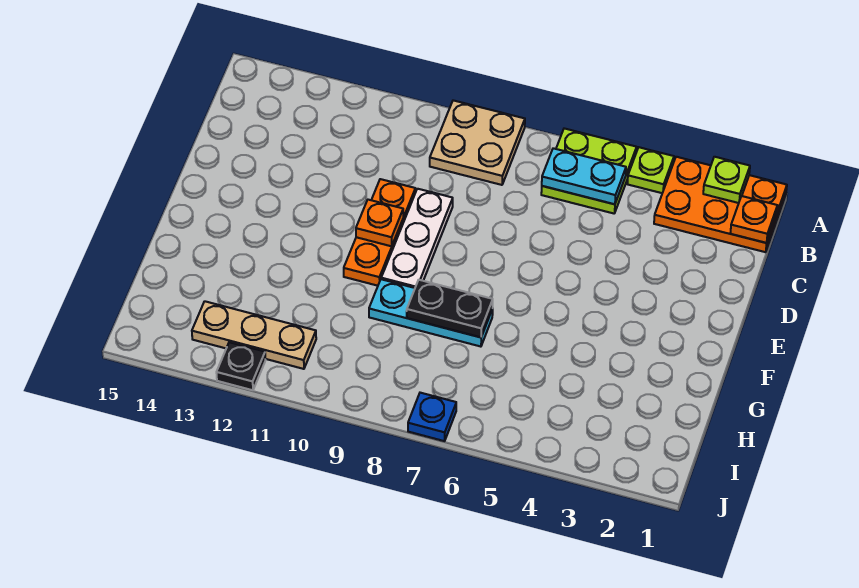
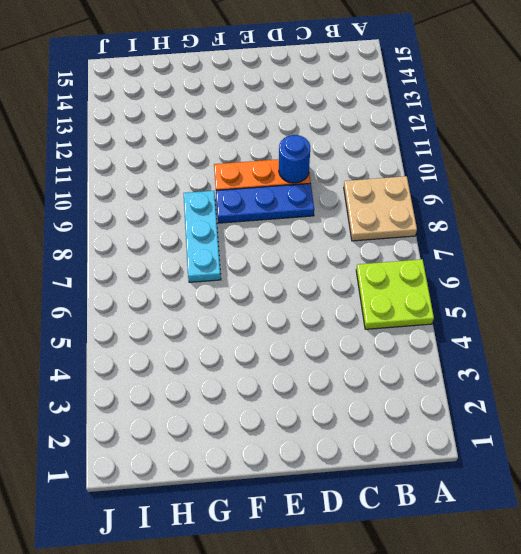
blue 1x3 plate [216,183,314,223] -> white 1x3 plate [381,189,453,288]
blue 1x1 round brick [279,135,310,183] -> none
none -> orange 2x3 plate [654,157,787,252]
none -> lime 1x1 plate [628,147,674,193]
none -> tan 1x3 plate [192,301,316,369]

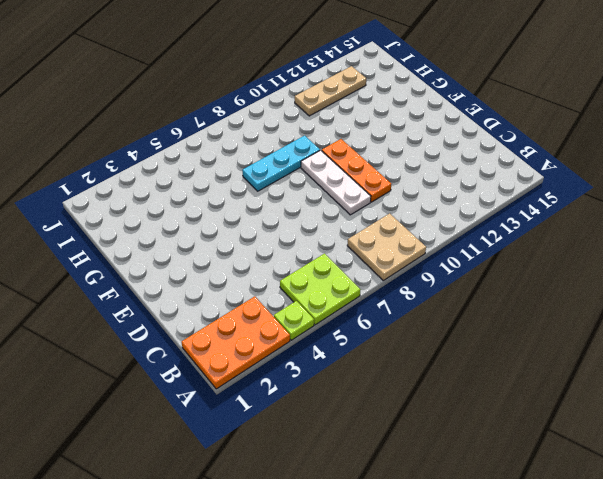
none -> blue 1x1 plate [408,393,456,441]
none -> black 1x1 plate [216,342,266,390]
none -> lime 1x1 plate [703,157,750,203]

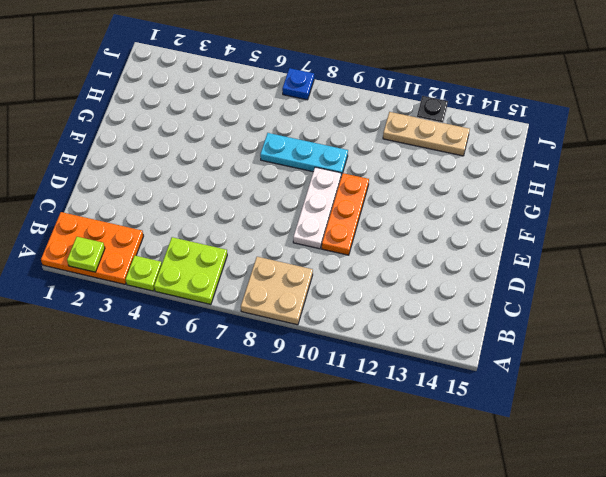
none -> orange 1x1 plate [730,196,777,243]
none -> cyan 1x2 plate [542,148,626,204]
none -> orange 1x1 plate [356,200,403,246]

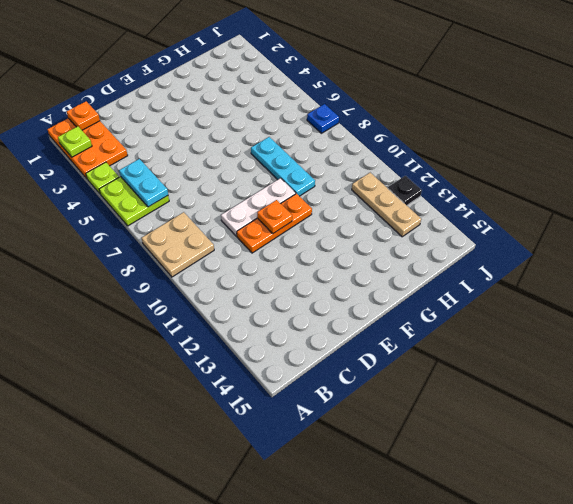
none -> black 1x2 plate [407,280,493,337]

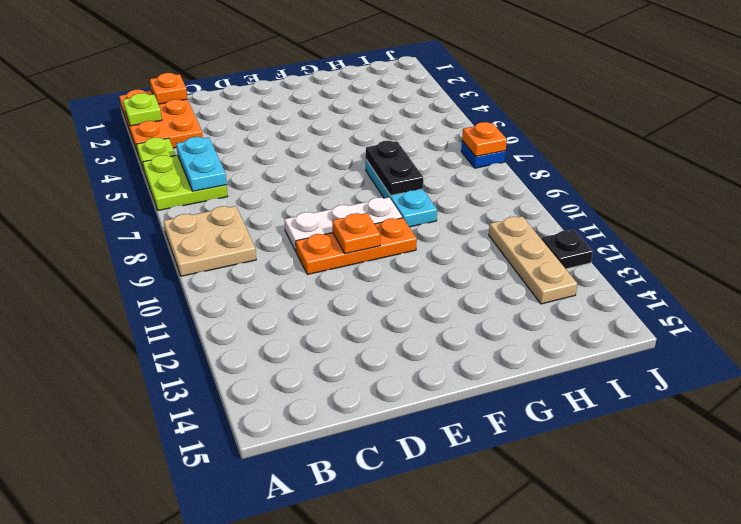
orange 1x1 plate [462,122,507,157] -> none

